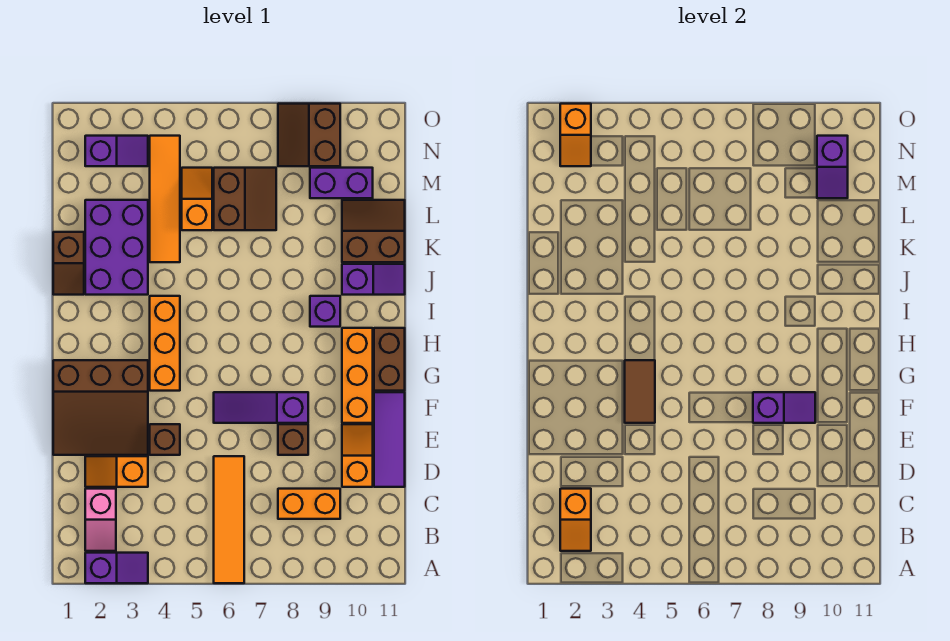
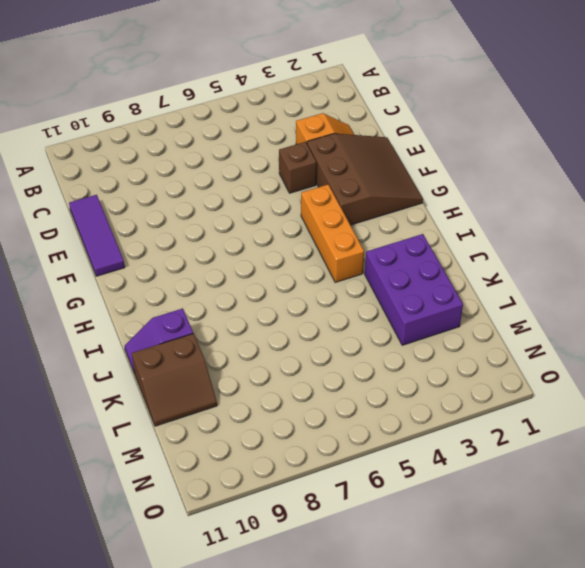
brown 3x3 slope [307,134,423,225] -> brown 3x3 slope turned to [53,360,148,455]
none -> purple 1x2 slope [85,553,148,583]
none -> orange 1x4 tile [214,456,244,583]
none -> pink 1x2 slope [85,489,116,551]
none -> orange 1x2 brick [278,489,340,519]

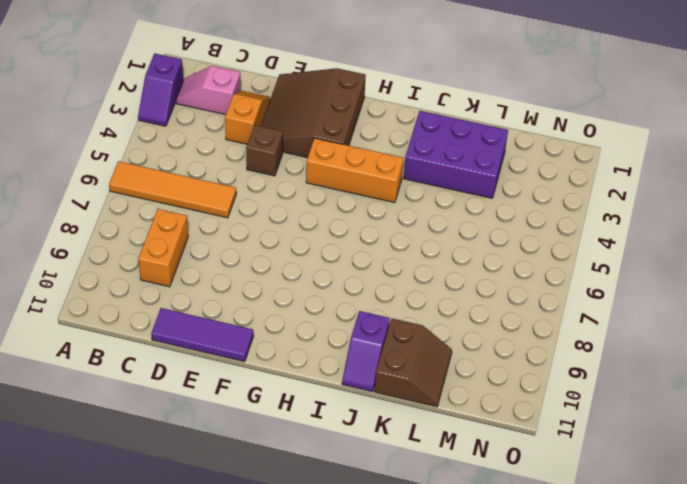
none -> orange 1x2 slope [342,424,373,487]
none -> brown 1x1 brick [278,424,308,455]
none -> purple 1x3 slope [214,392,308,423]
none -> orange 1x3 brick [342,328,373,423]

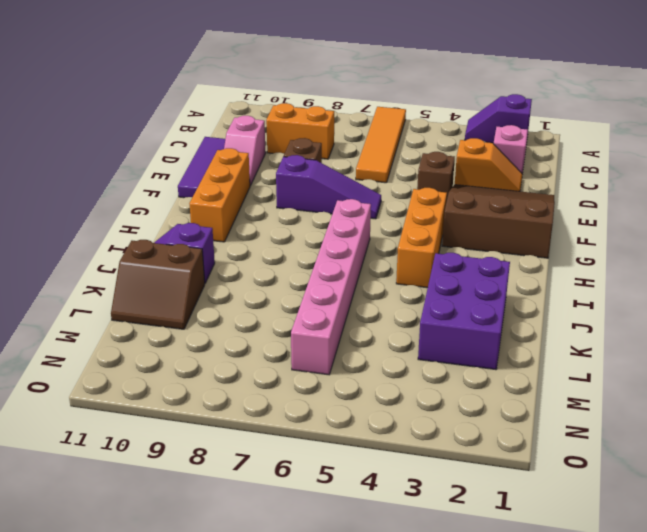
pink 1x2 slope [224,116,266,186] -> orange 1x2 slope [342,424,373,487]
pink 1x6 brick [291,199,371,375] -> brown 2x2 slope [214,168,276,230]
none -> brown 1x2 brick [374,328,405,391]
none -> purple 1x1 brick [310,296,340,327]
none -> brown 1x2 slope [53,232,84,295]
none -> orange 1x4 tile [150,136,180,262]

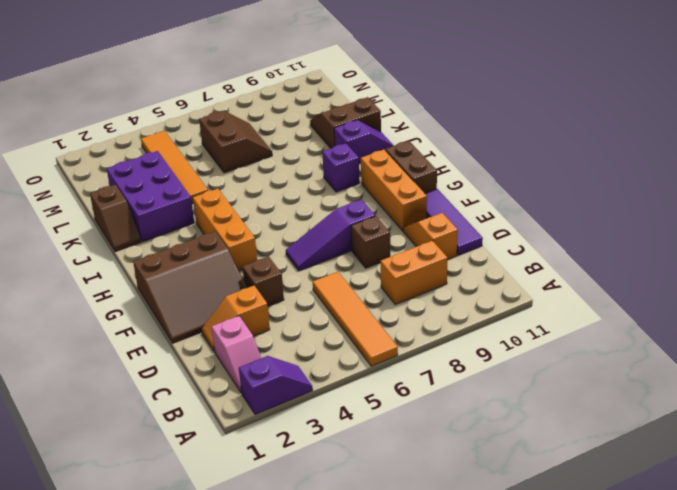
none -> orange 1x2 slope [182,168,212,230]
none -> purple 1x2 brick [310,168,373,198]
none -> purple 1x2 slope [85,136,148,166]
none -> brown 2x2 slope [278,104,340,166]

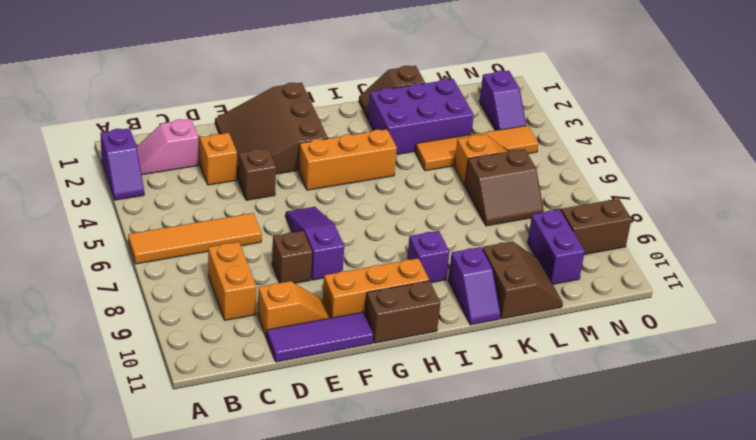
none -> orange 1x2 slope [560,489,591,551]
none -> brown 1x2 tile [625,360,655,423]
none -> purple 1x2 slope [753,392,815,423]
none -> purple 1x2 slope [817,136,848,198]

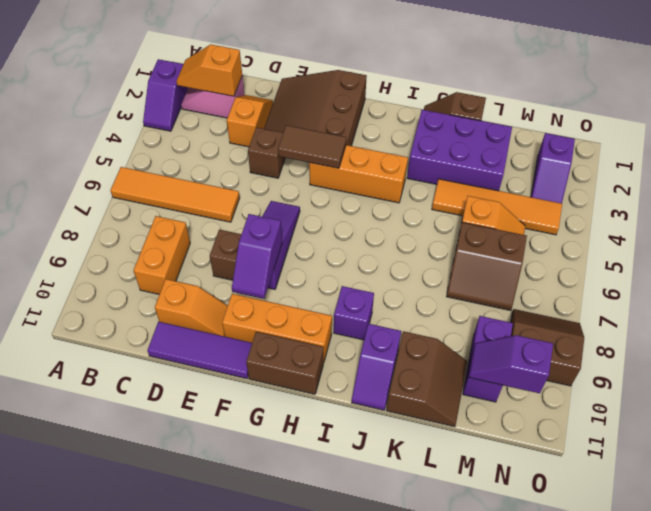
none -> orange 1x2 slope [560,104,591,166]

